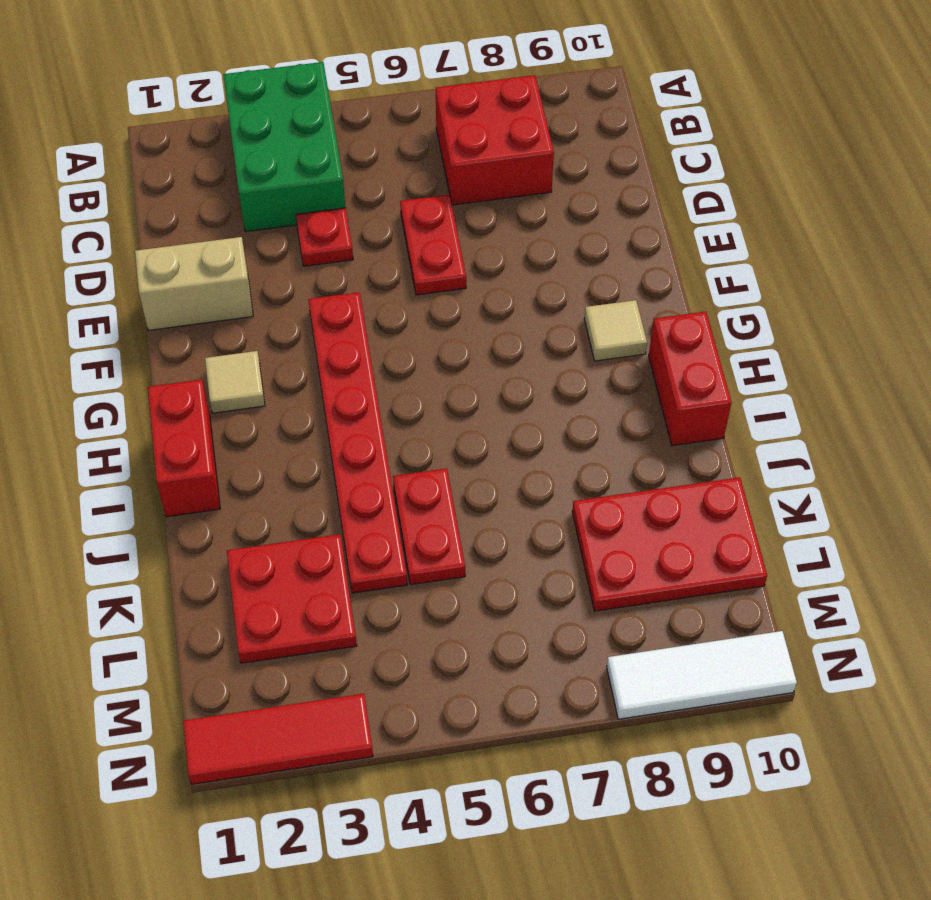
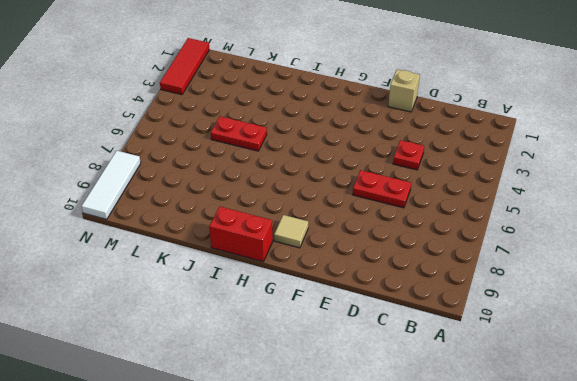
tan 1x1 brick [388,69,420,112] -> tan 1x2 brick [135,237,253,330]
none -> green 2x3 brick [223,62,345,232]
none -> red 2x2 brick [436,75,554,205]
none -> red 1x6 plate [308,292,407,593]

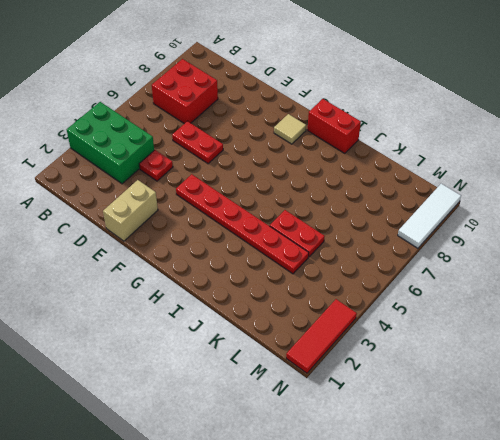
none -> tan 1x1 tile [205,351,265,413]
none -> red 1x2 brick [148,379,220,517]
none -> red 2x2 plate [227,534,357,663]

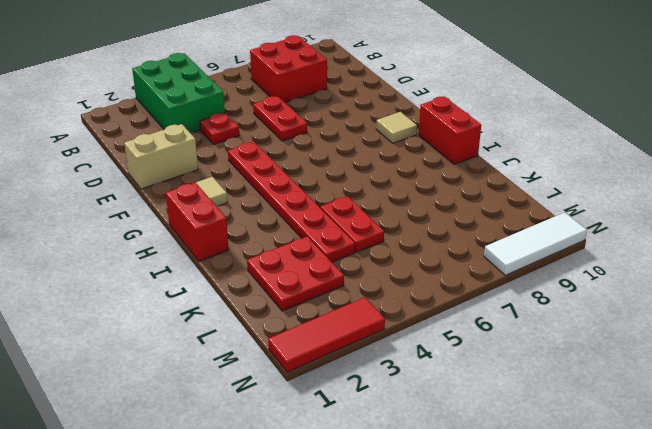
none -> red 2x3 plate [572,477,767,611]

